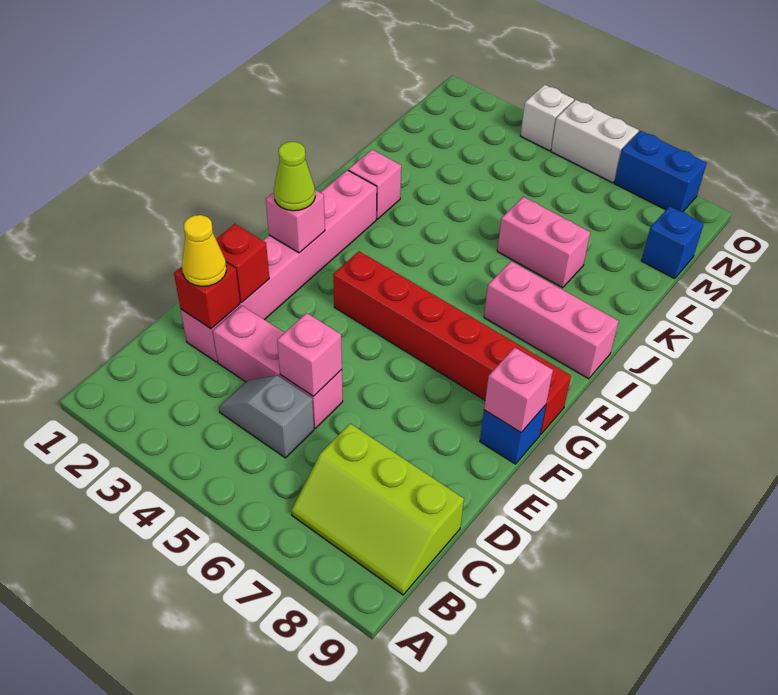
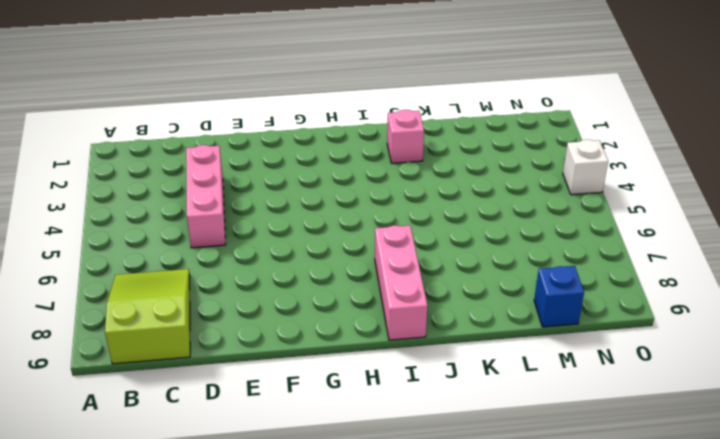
lime 2x3 slope [105,269,190,364] -> lime 2x3 slope turned to [291,424,464,595]
none -> grey 1x2 slope [219,376,314,458]
none -> pink 1x6 brick [181,170,377,362]
none -> blue 1x1 brick [480,405,546,464]

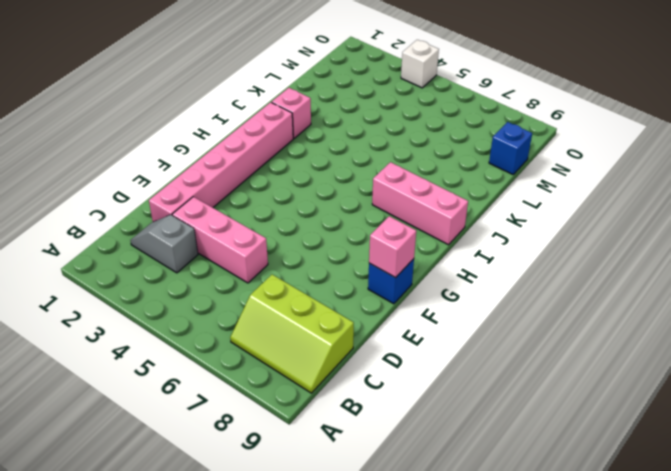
grey 1x2 slope [130,215,198,273] -> grey 1x2 slope moved to [219,376,314,458]
none -> red 1x6 brick [333,251,571,435]
none -> pink 1x2 brick [497,197,590,288]
none -> white 1x2 brick [551,100,639,183]

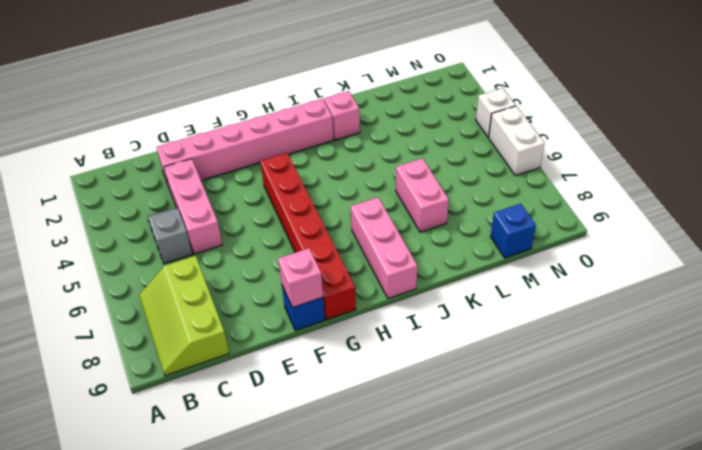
none -> blue 1x2 brick [614,131,707,212]
none -> red 1x1 brick [174,263,240,329]
none -> pink 1x1 brick [277,313,342,396]

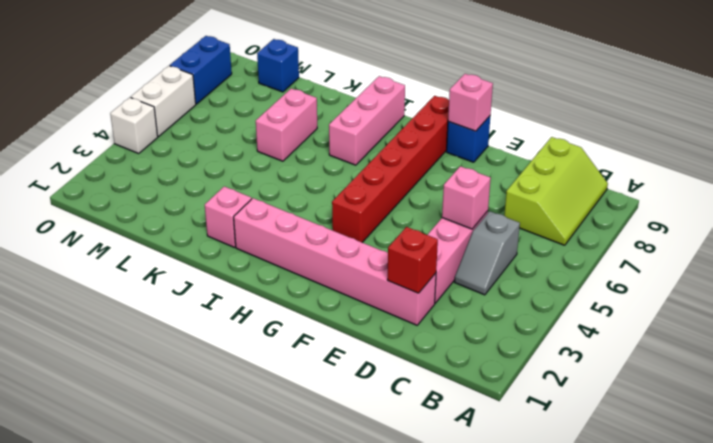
none -> red 1x1 brick [216,224,269,302]
none -> pink 1x1 brick [266,190,325,253]
none -> yellow 1x1 cone [182,215,226,286]

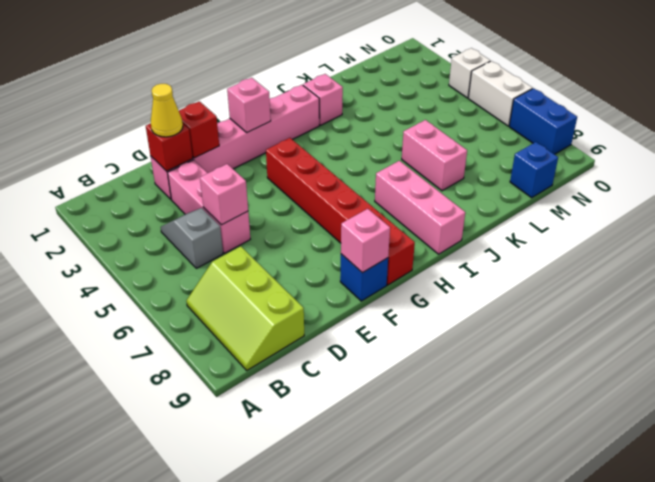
none -> lime 1x1 cone [274,142,315,211]

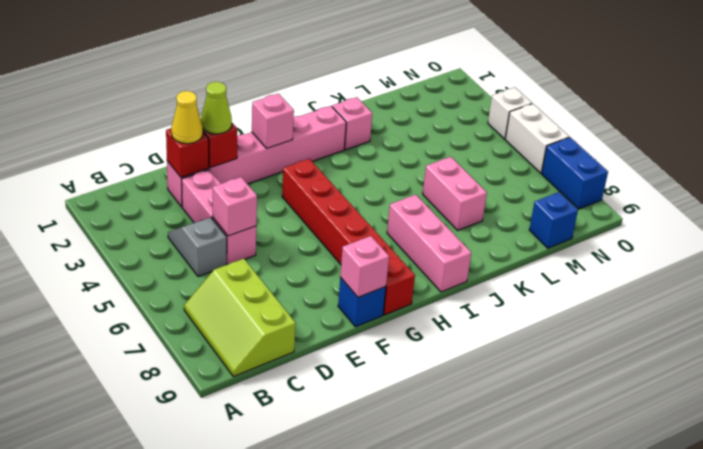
lime 1x1 cone [201,82,232,134] -> lime 1x1 cone moved to [274,142,315,211]

